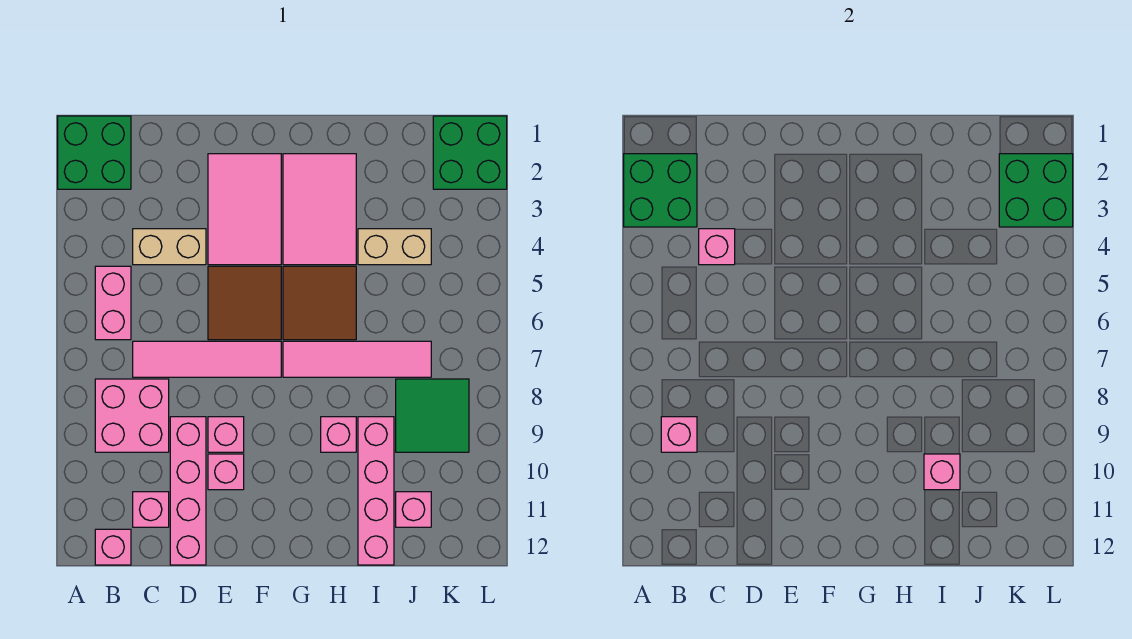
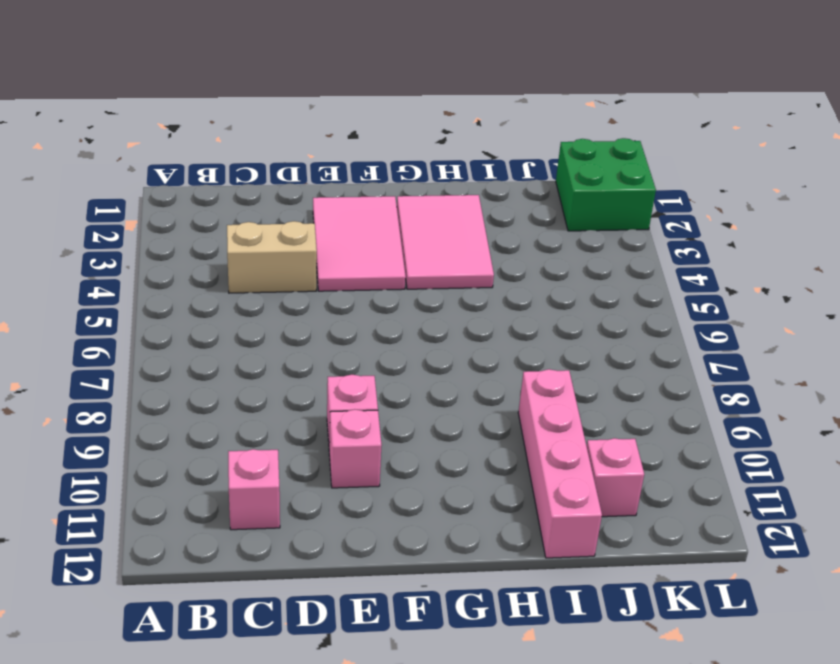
none -> green 2x2 brick [58,116,131,189]
none -> pink 1x2 brick [95,266,131,340]
none -> pink 2x2 brick [95,379,169,452]

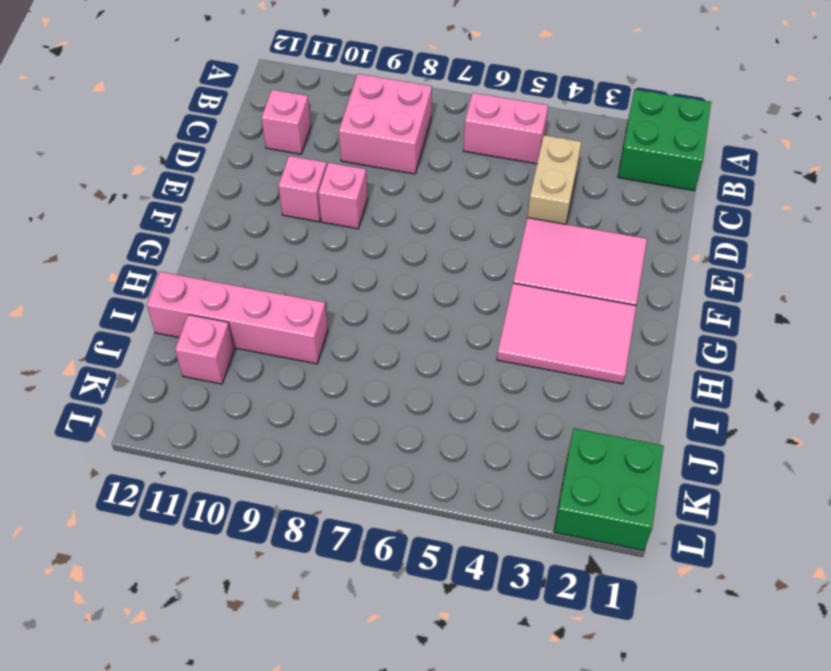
none -> pink 1x1 brick [95,529,131,565]
none -> pink 1x4 tile [133,341,281,377]
none -> pink 1x4 brick [170,417,206,565]

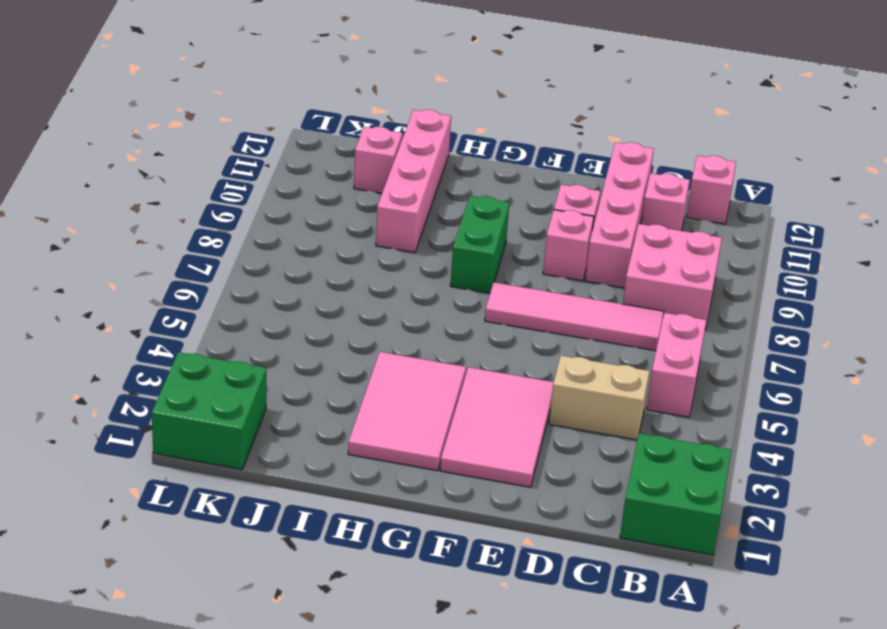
green 1x2 brick [450,196,509,293] -> none
none -> brown 2x2 tile [208,266,281,340]
none -> brown 2x2 tile [283,266,356,340]
none -> pink 1x4 tile [283,341,431,377]

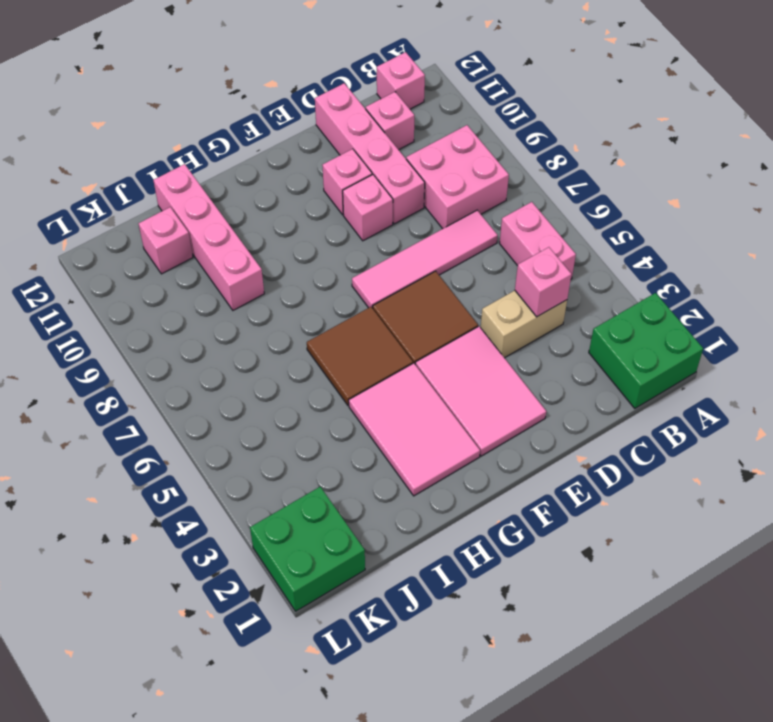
none -> pink 1x4 tile [283,341,431,377]
none -> pink 1x1 brick [321,417,356,452]
none -> tan 1x2 brick [358,229,431,265]

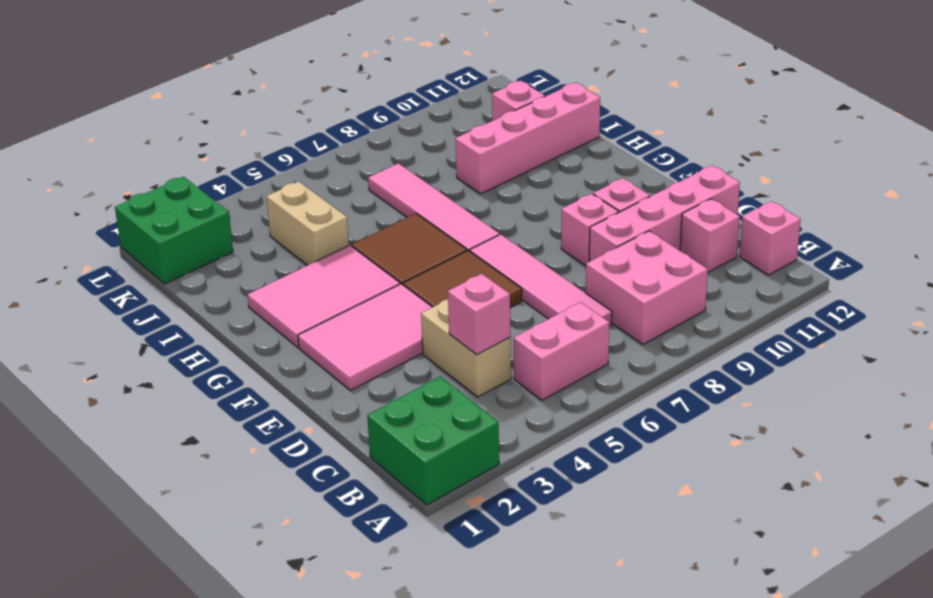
none -> pink 1x1 brick [321,417,356,452]
none -> green 2x2 tile [396,379,469,452]
none -> green 2x2 brick [624,154,697,227]

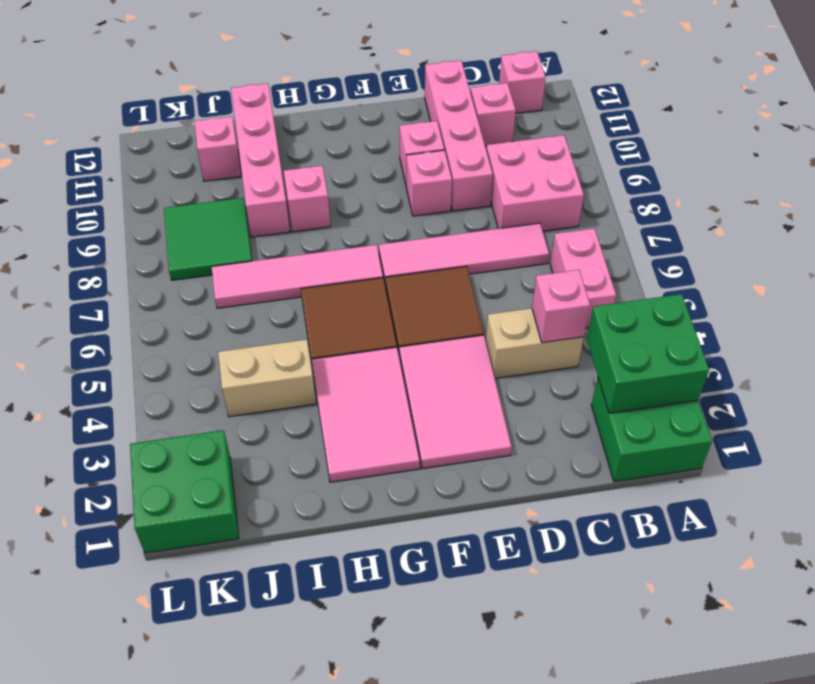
none -> pink 1x1 brick [661,417,697,452]
none -> pink 1x1 brick [924,454,960,490]
none -> green 2x2 brick [999,154,1073,227]

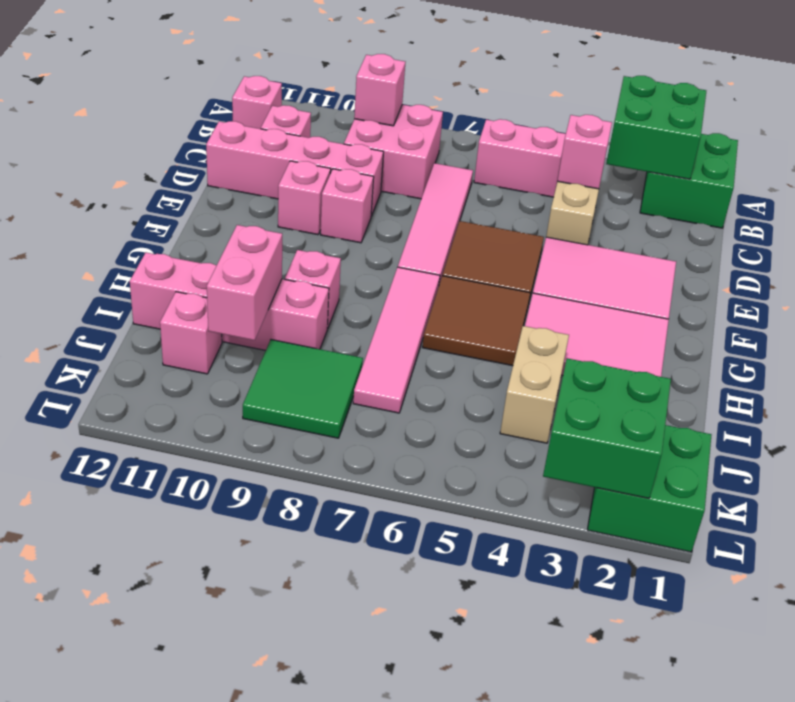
pink 1x2 brick [207,225,282,340] -> pink 1x1 brick [924,454,960,490]

